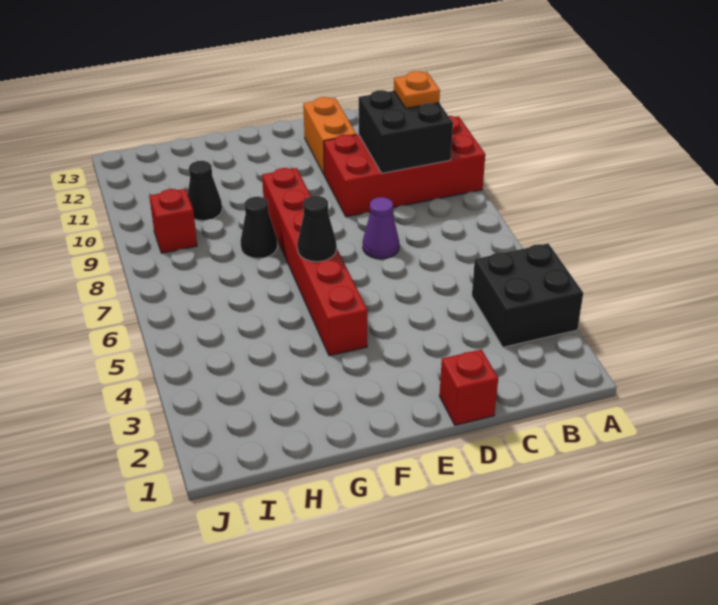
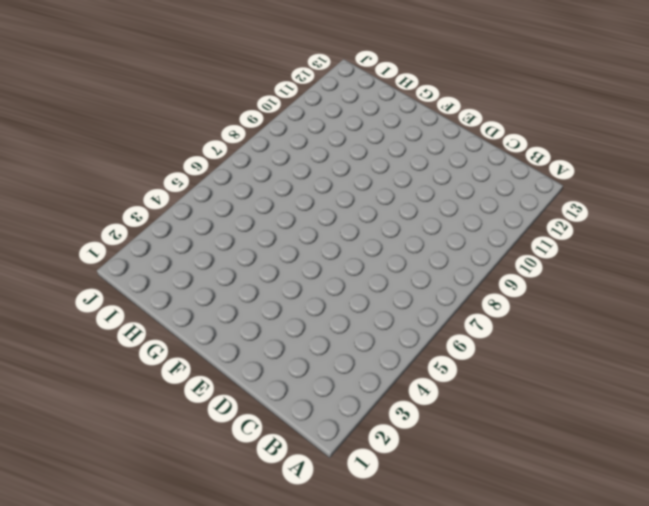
none -> black 2x2 brick [472,243,583,347]
none -> red 2x4 brick [324,116,485,217]
none -> red 1x1 brick [439,350,498,425]

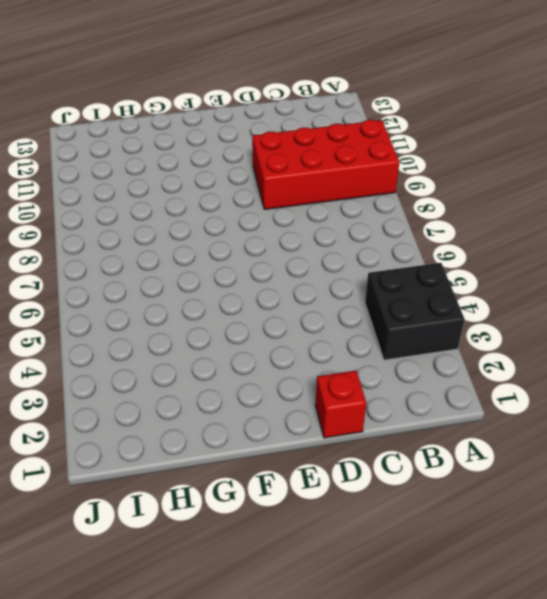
none -> purple 1x1 cone [363,197,399,259]
none -> orange 1x2 brick [303,97,356,174]
none -> red 1x6 brick [262,168,368,356]

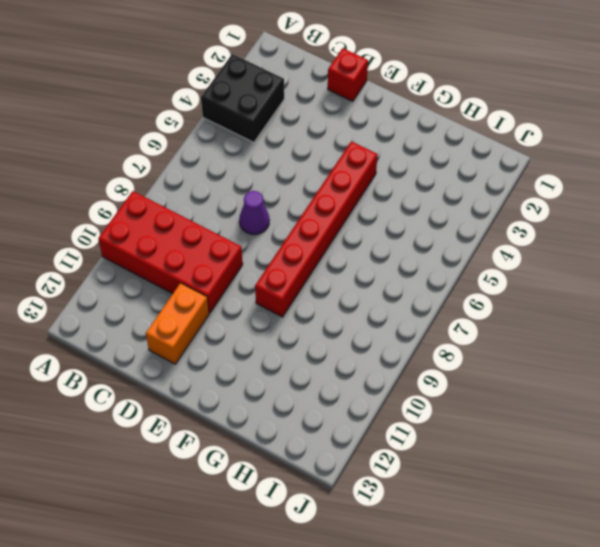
none -> black 1x1 cone [241,197,278,258]
none -> black 1x1 cone [188,161,222,221]
none -> red 1x1 brick [149,189,197,253]

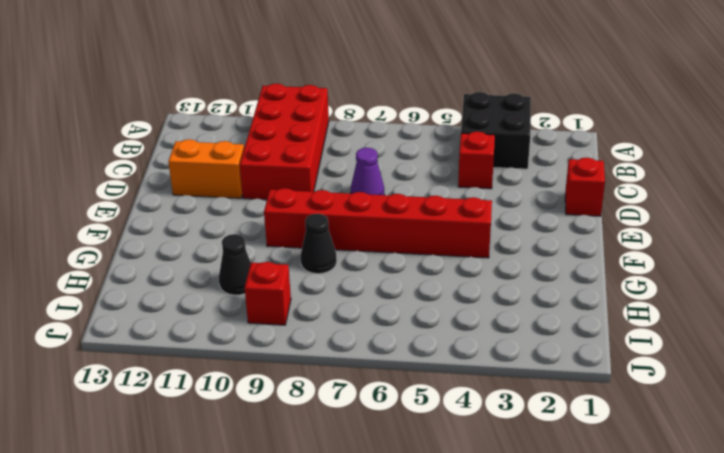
red 1x1 brick [458,131,495,189] -> none
none -> black 2x2 brick [359,90,453,173]
none -> black 1x1 cone [297,196,337,262]
none -> orange 1x1 plate [394,71,440,108]

